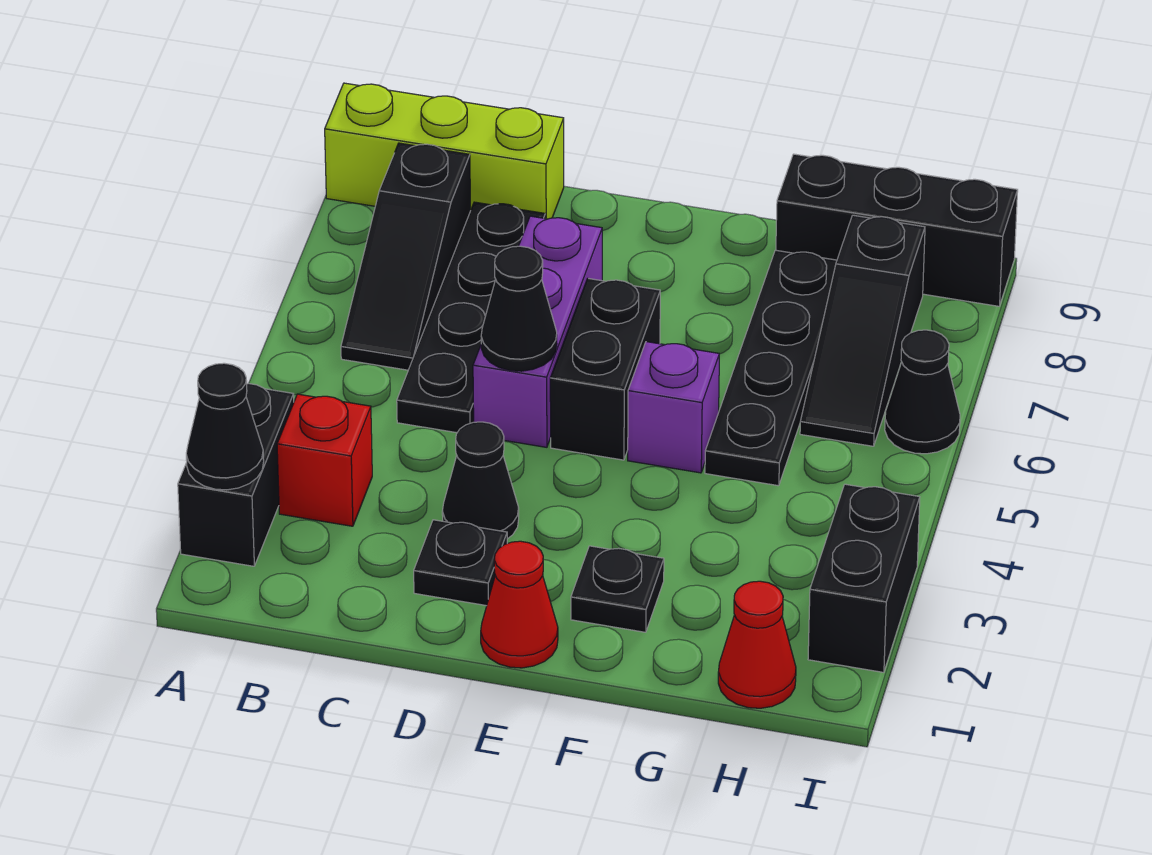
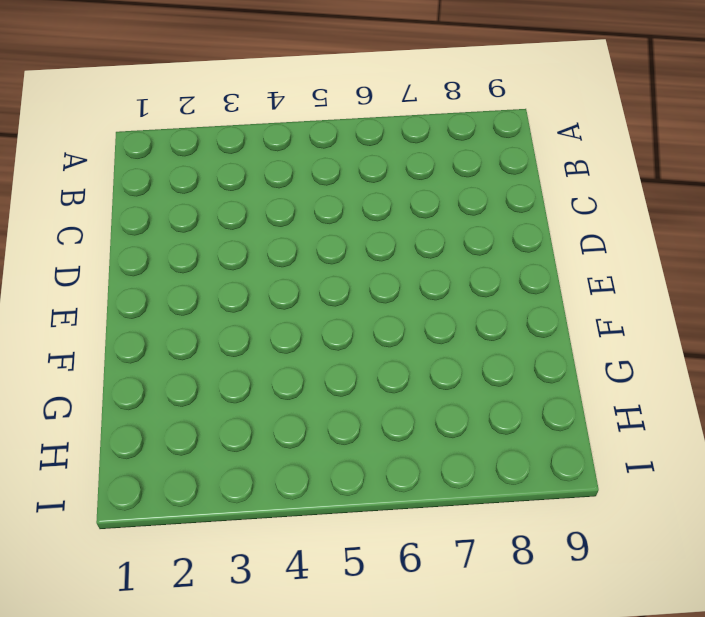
none -> black 1x2 brick [178,383,294,566]
none -> lime 1x3 brick [325,83,564,219]
none -> red 1x1 brick [277,394,372,526]

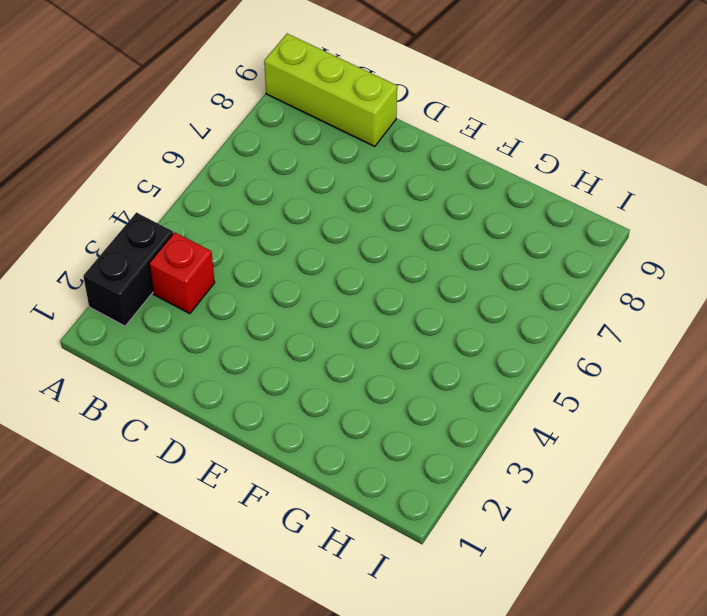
none -> black 1x3 slope [341,143,471,370]
none -> black 1x4 plate [397,202,545,433]
none -> black 1x1 plate [414,520,507,606]

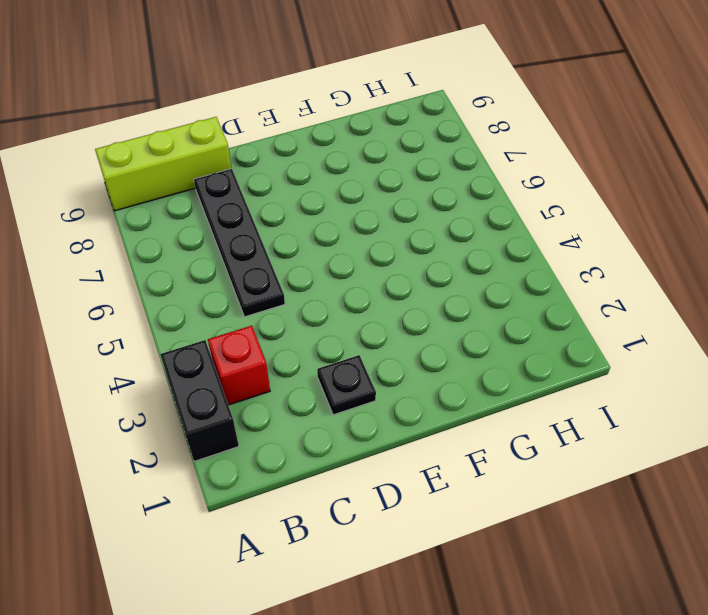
none -> black 1x3 slope [341,143,471,370]
none -> black 1x1 cone [442,422,519,539]
none -> purple 1x3 brick [473,216,602,447]

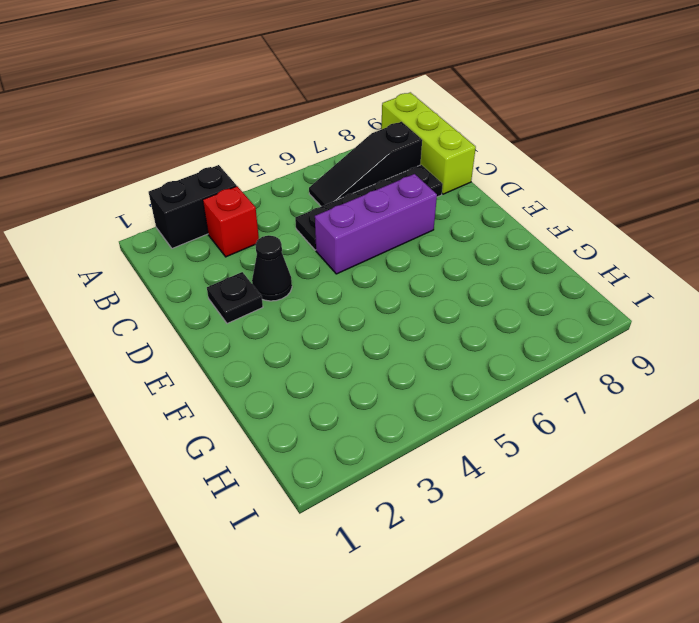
none -> red 1x1 cone [481,541,558,668]
none -> black 1x2 brick [550,278,660,460]
none -> black 1x1 plate [571,546,664,632]

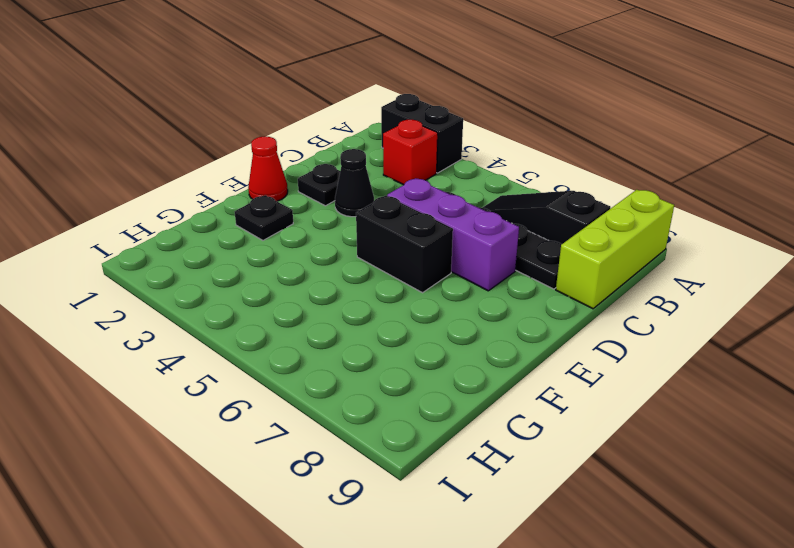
none -> purple 1x1 brick [628,342,719,473]
none -> black 1x4 plate [705,250,837,486]
none -> black 1x3 brick [776,154,1018,306]

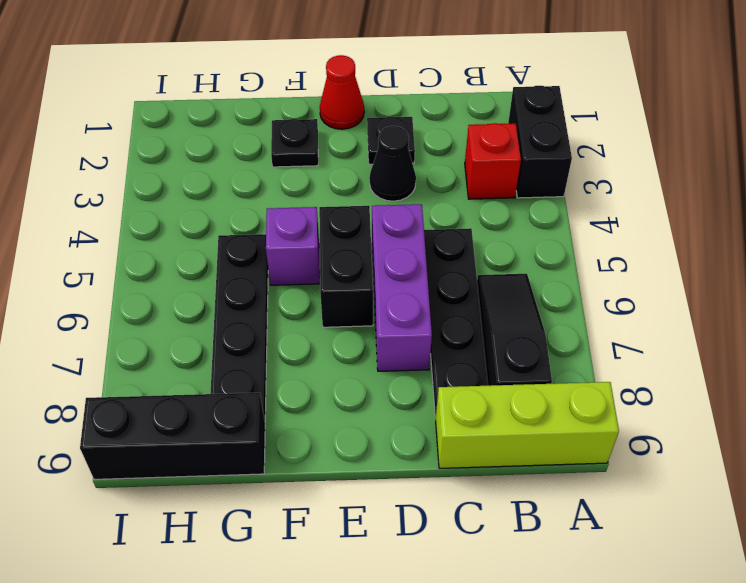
none -> red 1x1 cone [718,581,796,708]
none -> black 1x3 slope [800,215,925,446]
none -> black 1x2 brick [808,484,920,673]

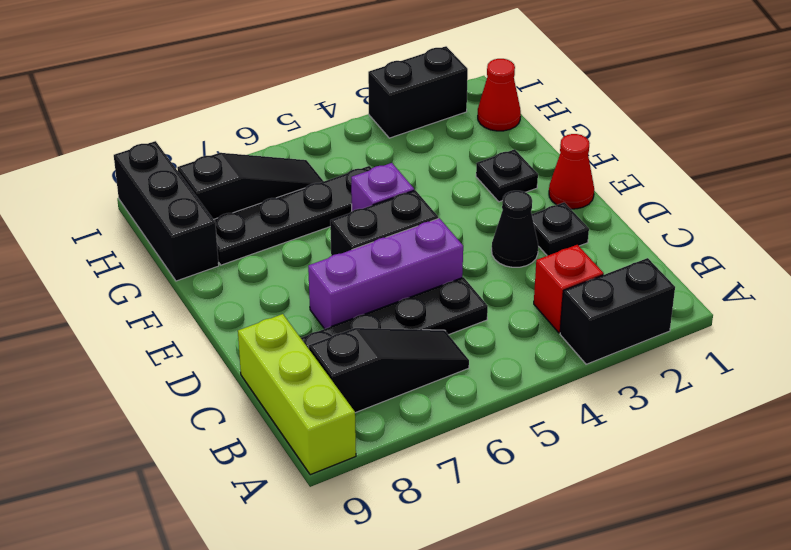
none -> black 1x1 cone [885,330,960,454]
none -> black 1x1 cone [186,363,264,490]
none -> black 1x1 cone [481,246,557,371]

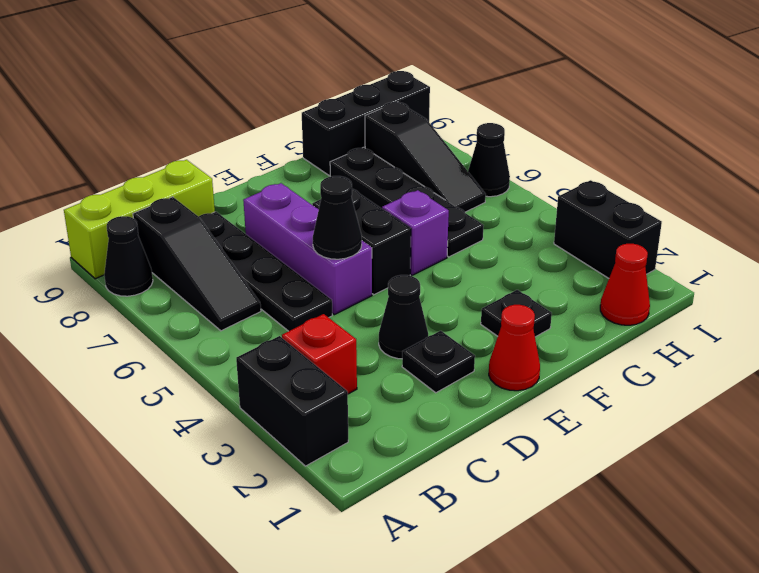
black 1x1 cone [104,216,153,296] -> black 1x1 cone moved to [186,363,264,490]

